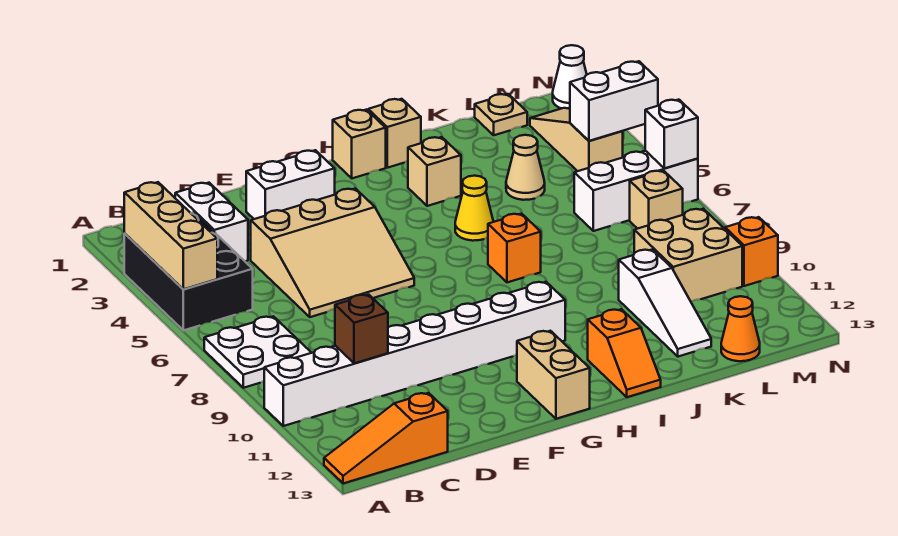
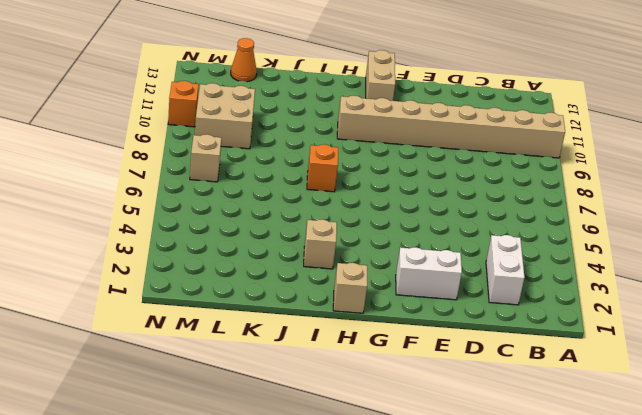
tan 1x8 brick [337,96,565,158] -> white 1x8 brick [264,282,565,426]
none -> black 2x3 brick [124,212,253,330]
none -> white 2x2 plate [204,316,311,388]
none -> orange 1x3 slope [324,393,448,483]

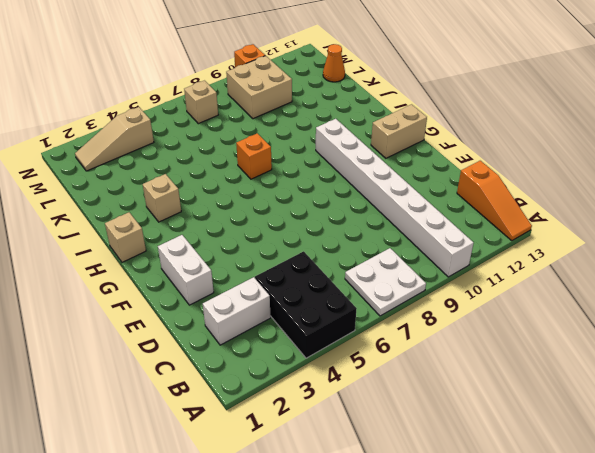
black 2x3 brick [255,251,357,358] -> black 2x3 brick turned to [124,212,253,330]
none -> tan 3x3 slope [251,188,414,317]
none -> tan 1x1 brick [368,99,421,168]
none -> yellow 1x1 cone [455,176,493,241]

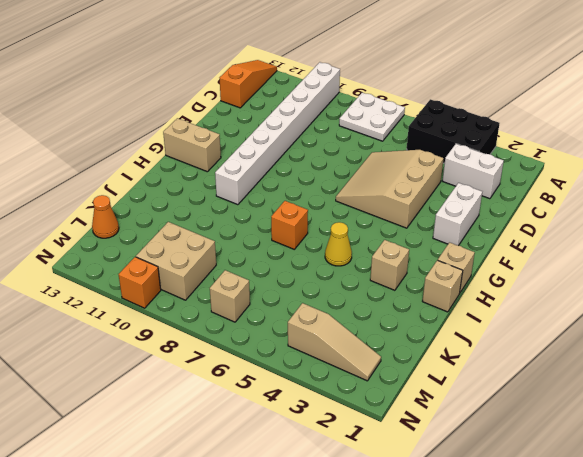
none -> orange 1x2 slope [588,309,661,397]
none -> tan 1x1 cone [506,135,545,200]
none -> white 1x3 slope [619,249,711,357]

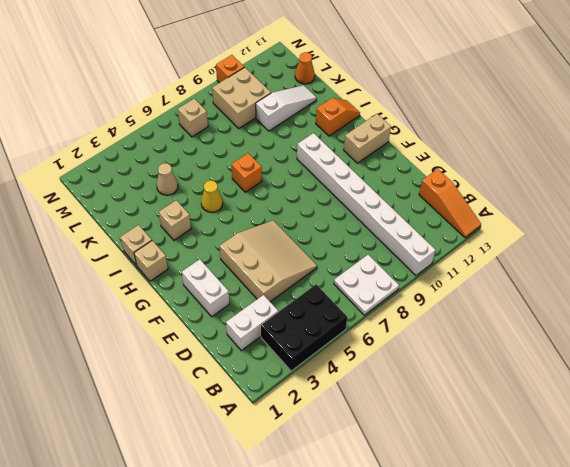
none -> tan 1x1 plate [475,94,527,135]
none -> white 1x3 brick [574,151,698,231]
none -> tan 1x3 slope [530,108,623,171]

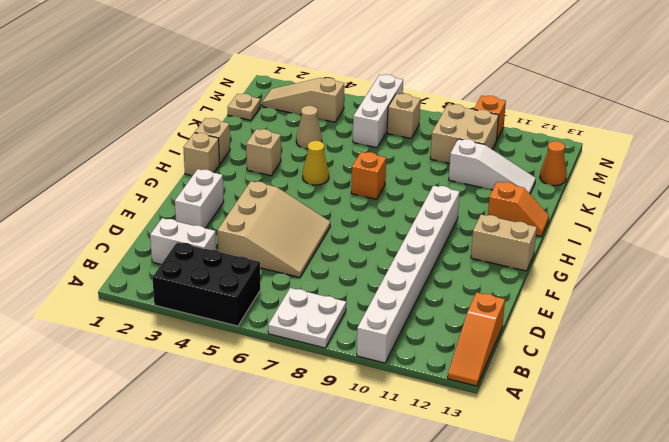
none -> white 1x1 cone [553,45,587,109]
none -> tan 1x3 brick [124,182,217,289]
none -> brown 1x1 brick [335,295,388,363]

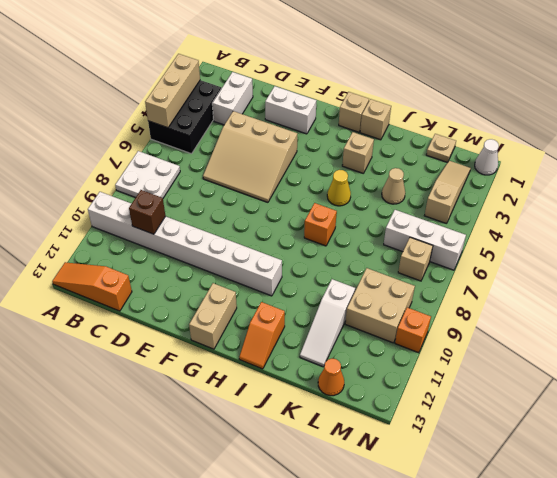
none -> white 1x2 brick [570,61,658,141]
none -> white 1x1 brick [645,100,698,168]

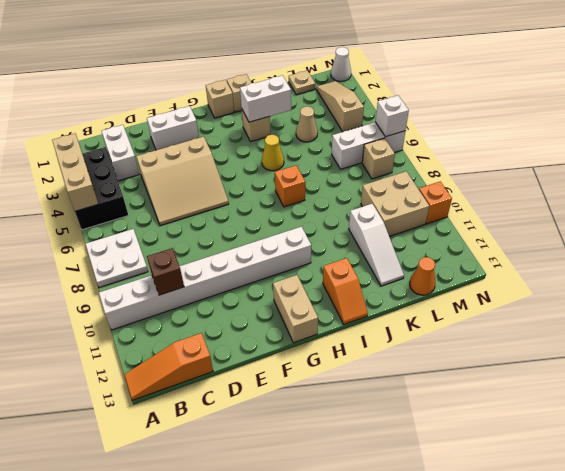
white 1x2 brick [240,75,291,122] -> white 1x2 brick moved to [570,61,658,141]

